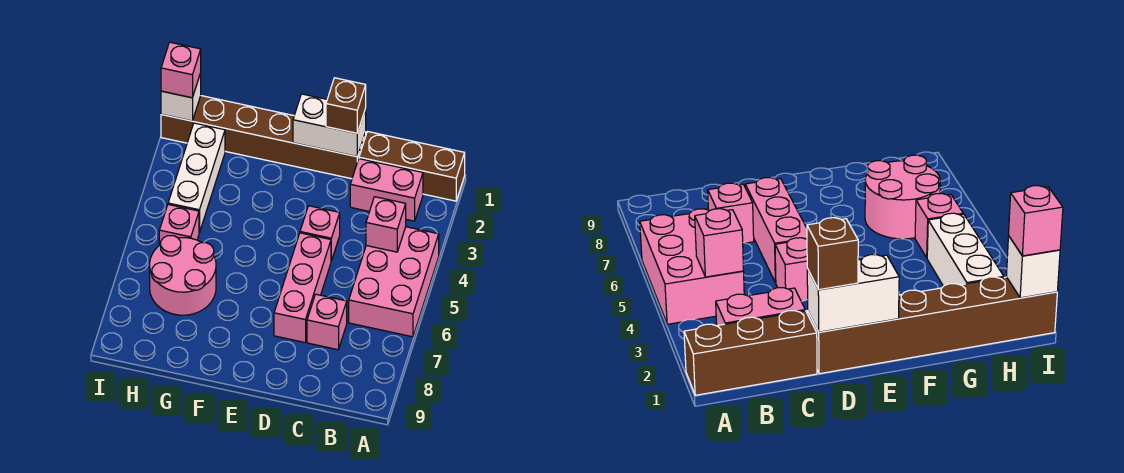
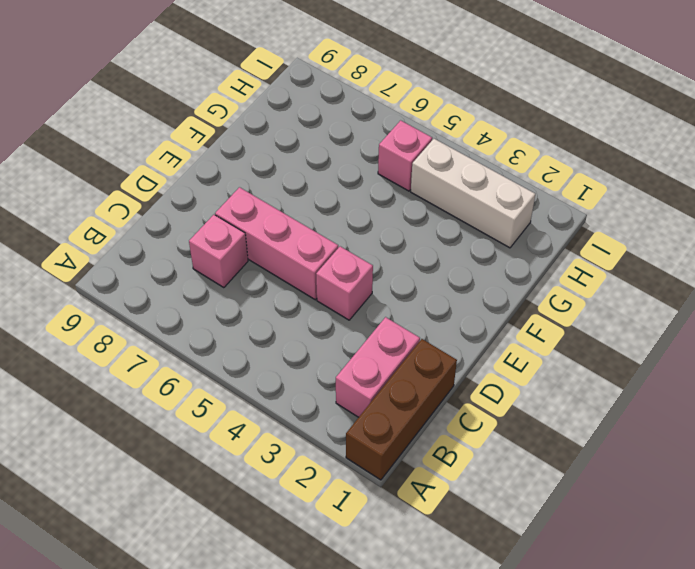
none -> pink 2x3 brick [349,227,439,337]
none -> brown 1x6 brick [161,96,366,179]
none -> pink 2x2 round brick [150,236,216,315]

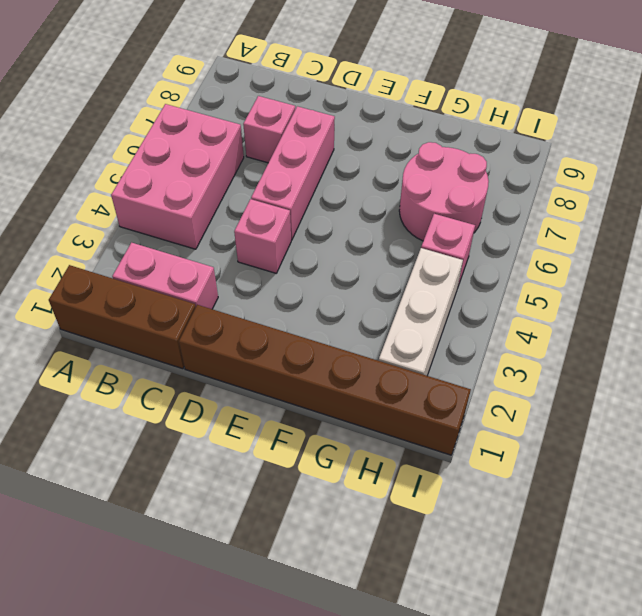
none -> pink 1x1 brick [366,197,406,252]
none -> white 1x2 brick [293,94,366,157]
none -> white 1x1 brick [161,73,201,121]

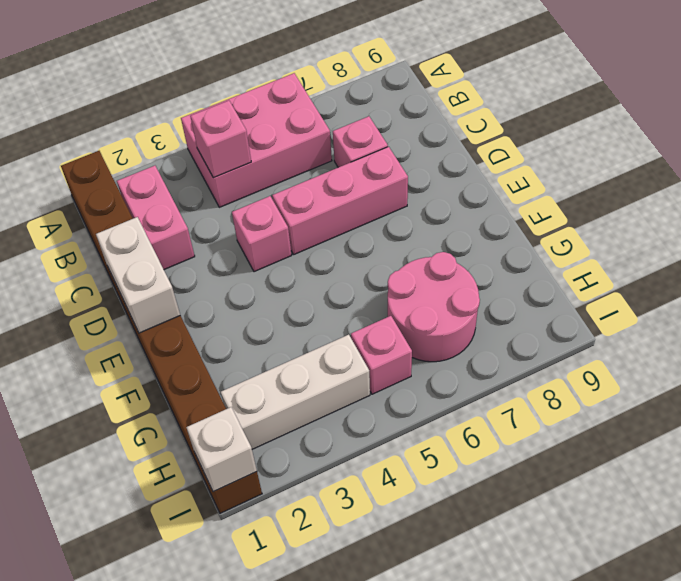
none -> brown 1x1 brick [326,78,366,133]
none -> pink 1x1 brick [161,42,201,98]

